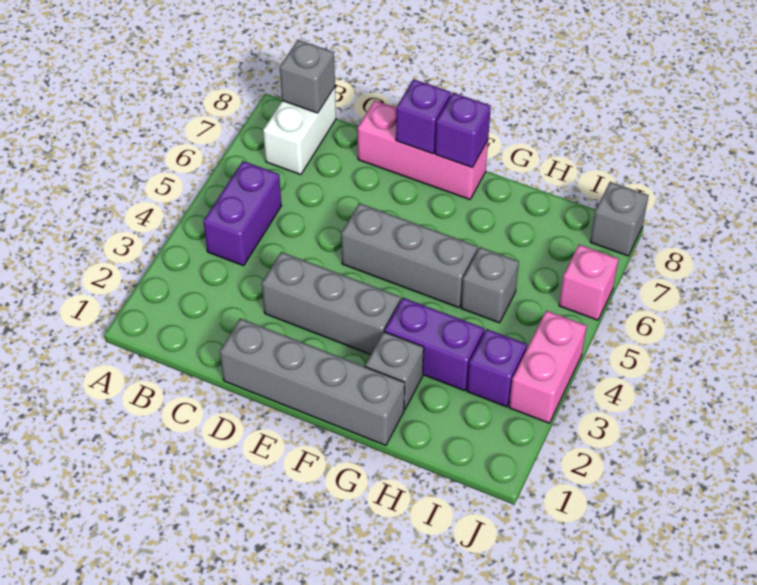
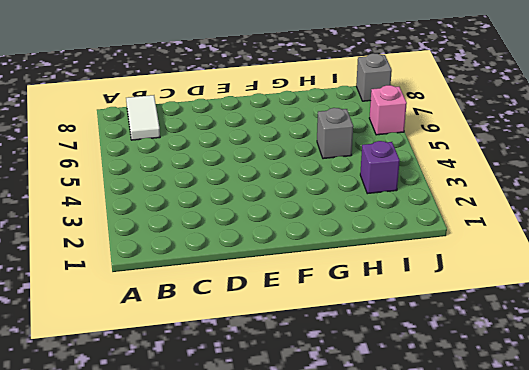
white 1x2 tile [126,95,160,140] -> white 1x2 brick [263,87,336,175]
none -> purple 1x2 brick [203,161,281,266]
none -> grey 1x4 brick [220,319,405,445]
none -> grey 1x3 brick [262,252,401,354]

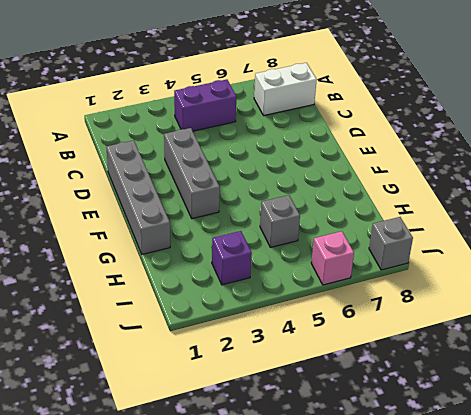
none -> pink 1x3 brick [358,100,488,199]
none -> grey 1x3 brick [341,203,478,308]
none -> grey 1x1 brick [365,332,424,410]

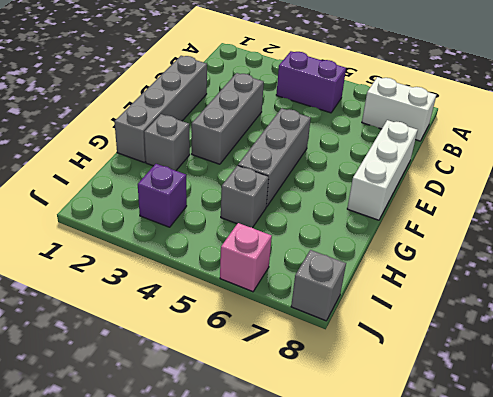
white 1x3 brick [347,120,418,220] -> pink 1x3 brick [358,100,488,199]
none -> purple 1x2 brick [385,298,484,391]
none -> pink 1x2 brick [509,311,587,423]
none -> grey 1x1 brick [280,40,335,113]

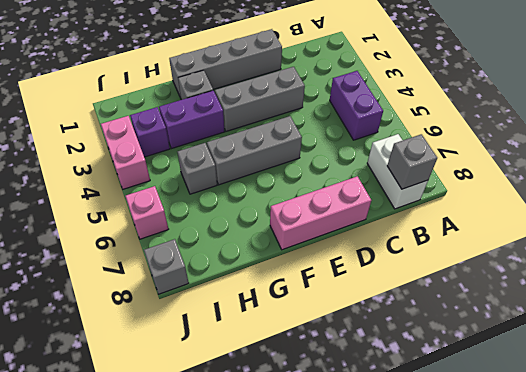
none -> purple 1x1 brick [396,79,451,154]
none -> purple 1x1 brick [435,93,491,167]

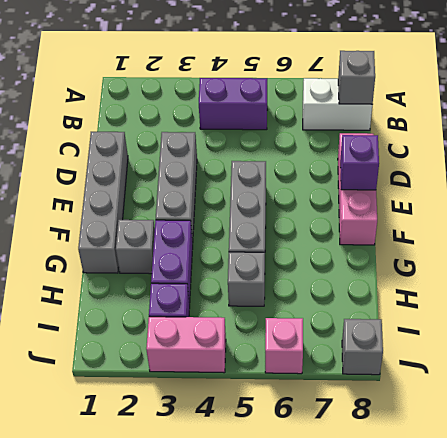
none -> purple 1x1 brick [435,93,491,167]

